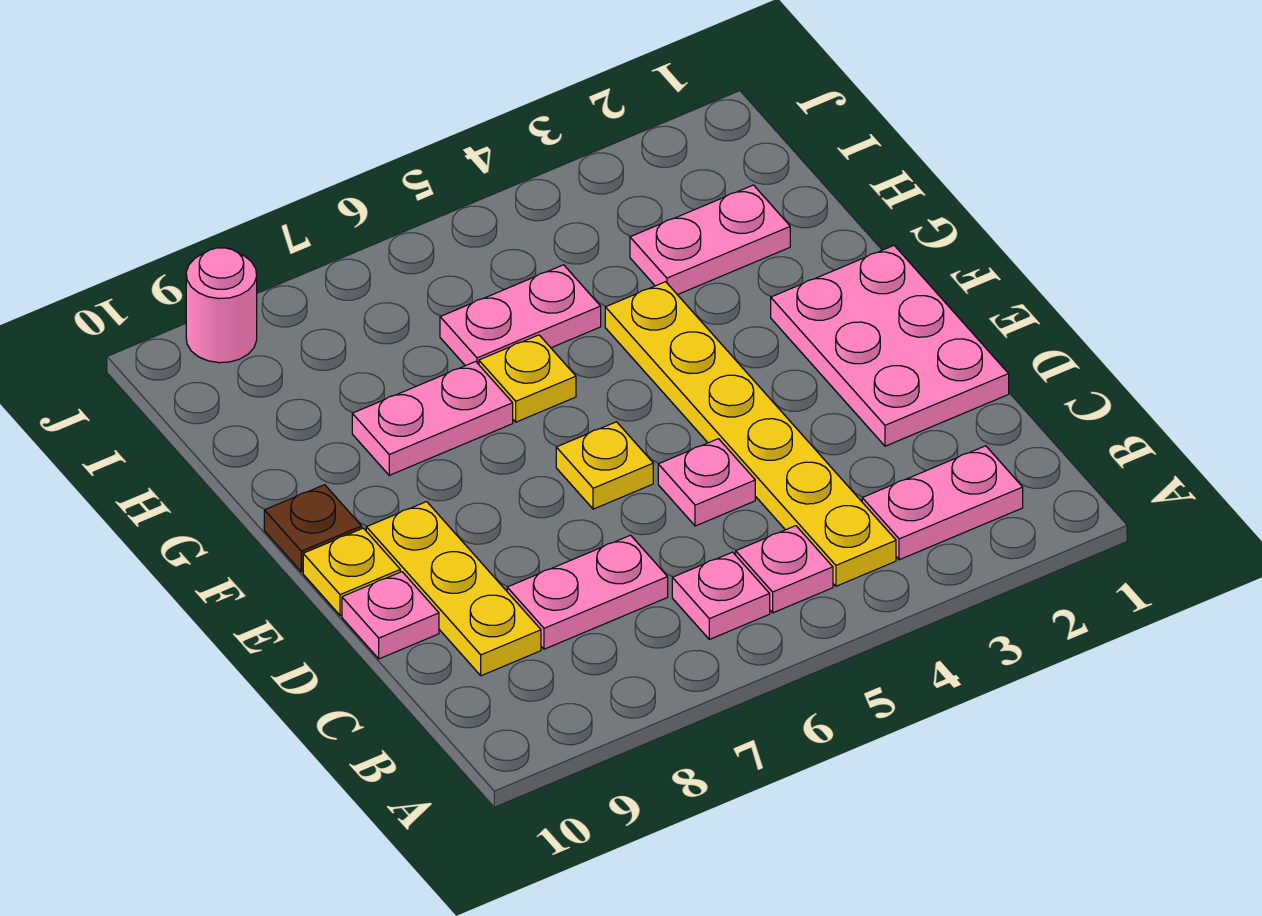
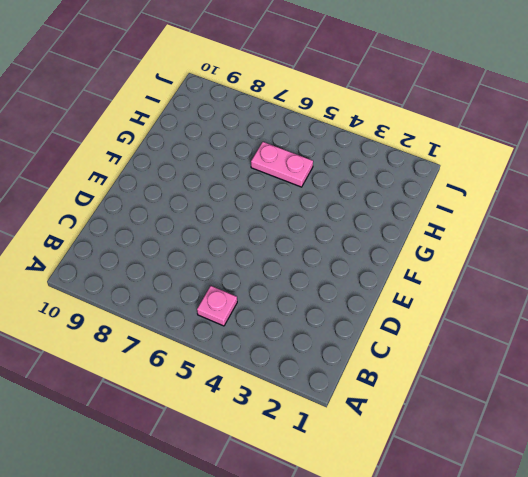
none -> pink 1x2 plate [862,446,1023,560]
none -> yellow 1x6 plate [605,282,896,586]
none -> pink 1x1 plate [672,552,770,639]

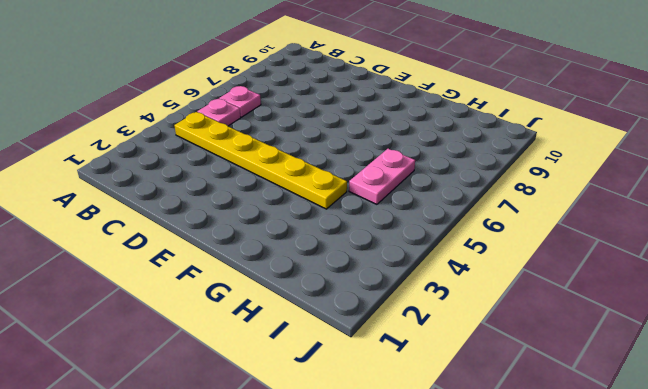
none -> pink 1x2 plate [862,446,1023,560]
none -> pink 1x2 plate [507,535,668,649]
none -> yellow 1x3 plate [366,502,541,676]

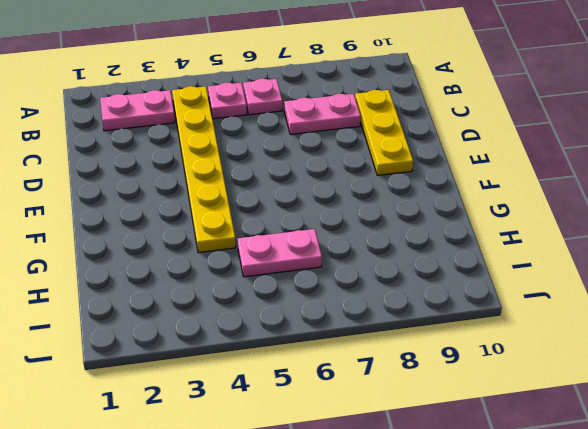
none -> pink 2x3 plate [771,246,1009,446]
none -> pink 1x1 plate [658,439,755,526]
none -> pink 1x1 plate [342,572,439,659]

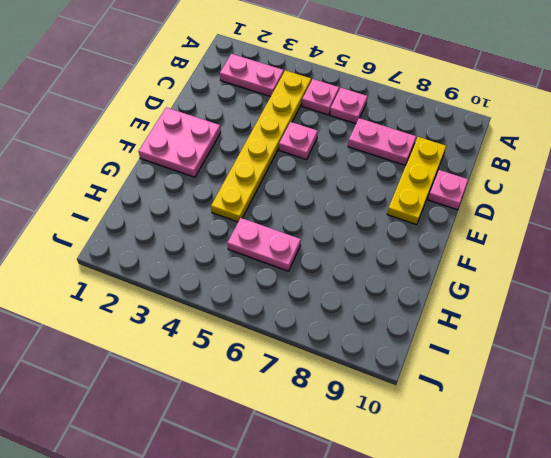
pink 2x2 plate [138,107,221,177] -> pink 2x3 plate [771,246,1009,446]
none -> yellow 1x1 plate [556,422,653,509]
none -> yellow 1x1 plate [303,528,400,615]
none -> brown 1x1 plate [264,485,362,572]

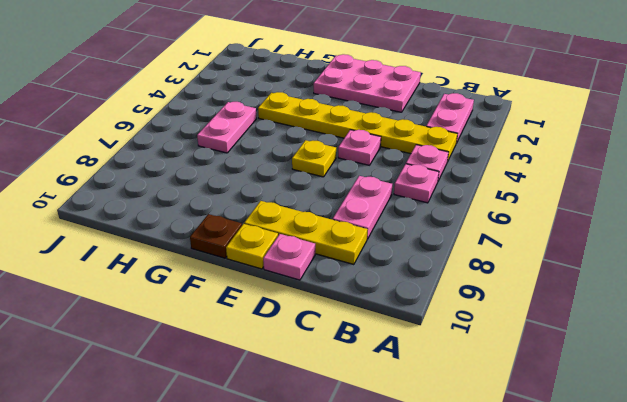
none -> yellow 1x1 plate [479,335,576,422]
none -> pink 1x2 plate [352,362,513,475]
none -> pink 1x2 plate [630,185,790,295]

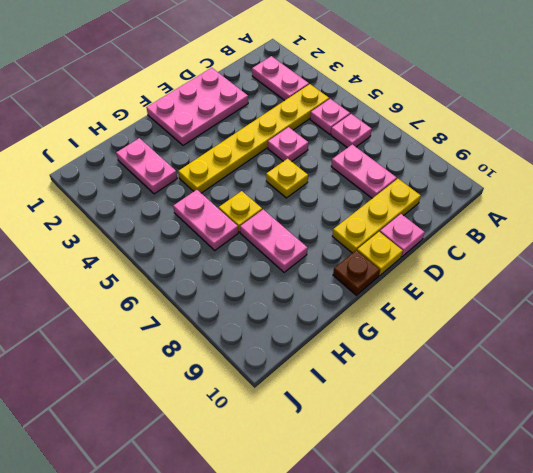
none -> pink 1x1 round brick [186,248,257,363]

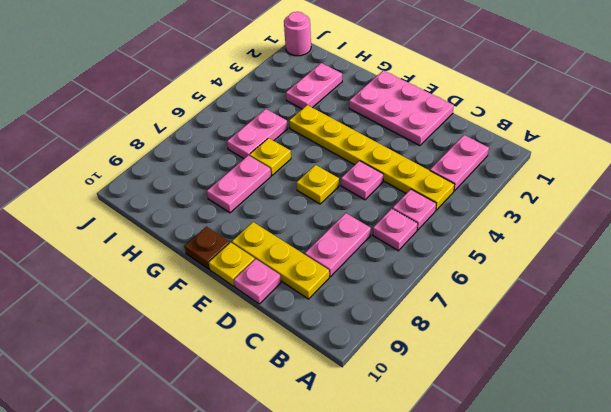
pink 1x1 round brick [284,12,311,56] -> pink 1x1 round brick moved to [186,248,257,363]

